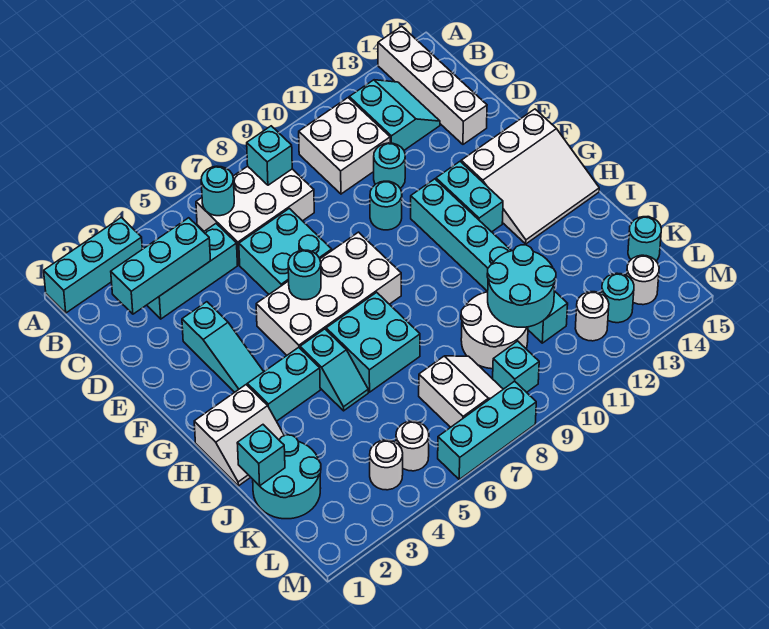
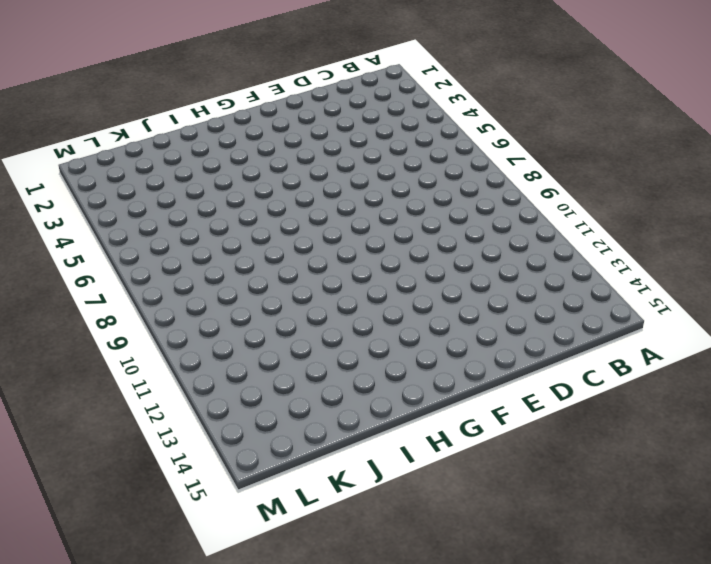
none -> cyan 1x3 brick [44,217,142,313]
none -> white 1x4 brick [378,26,487,144]
none -> white 2x3 brick [196,166,314,265]
none -> white 2x2 brick [299,98,390,194]

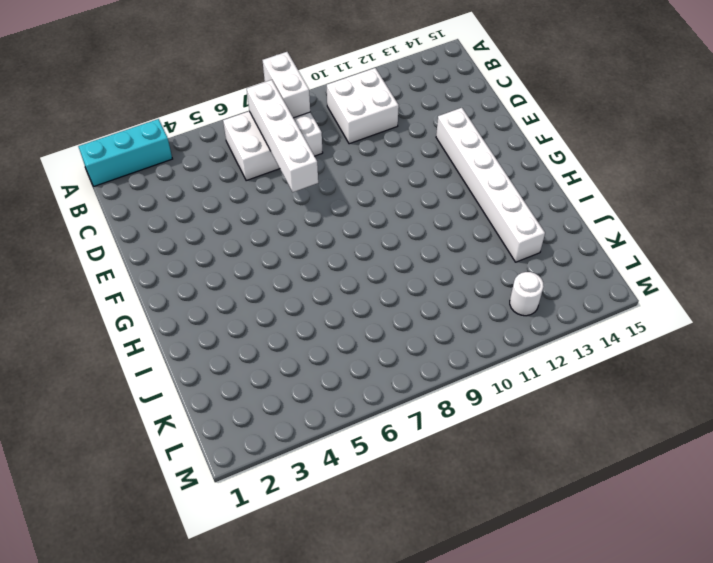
white 1x2 brick [263,52,310,118] -> cyan 1x1 brick [247,126,292,185]
white 1x4 brick [247,80,318,192] -> white 1x4 brick moved to [378,26,487,144]
white 1x6 brick [436,108,545,262] -> white 3x3 slope [461,109,599,244]
none -> cyan 2x2 slope [349,80,440,150]
none -> cyan 1x3 brick [147,224,237,319]
none -> cyan 2x2 brick [239,209,332,294]
none -> cyan 1x1 round brick [374,143,405,188]

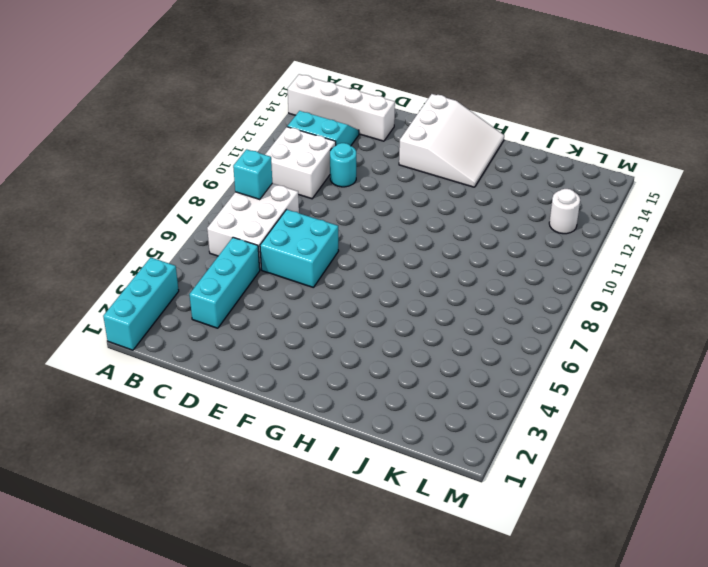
none -> cyan 1x3 slope [182,302,264,392]
none -> cyan 1x1 round brick [370,181,402,230]
none -> white 2x4 brick [256,232,401,355]
none -> cyan 1x6 brick [411,179,568,343]

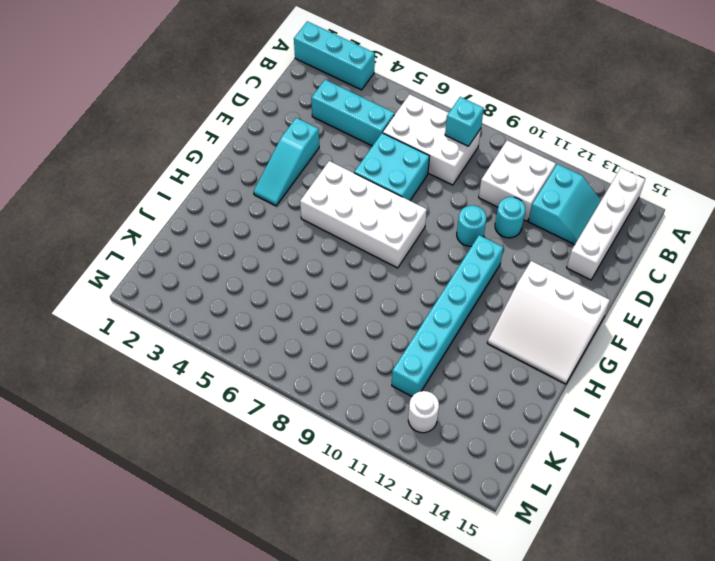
none -> cyan 1x2 brick [436,162,503,232]
none -> white 2x2 slope [194,385,284,486]
none -> cyan 1x2 brick [247,347,320,421]
none -> cyan 1x2 slope [300,329,368,411]

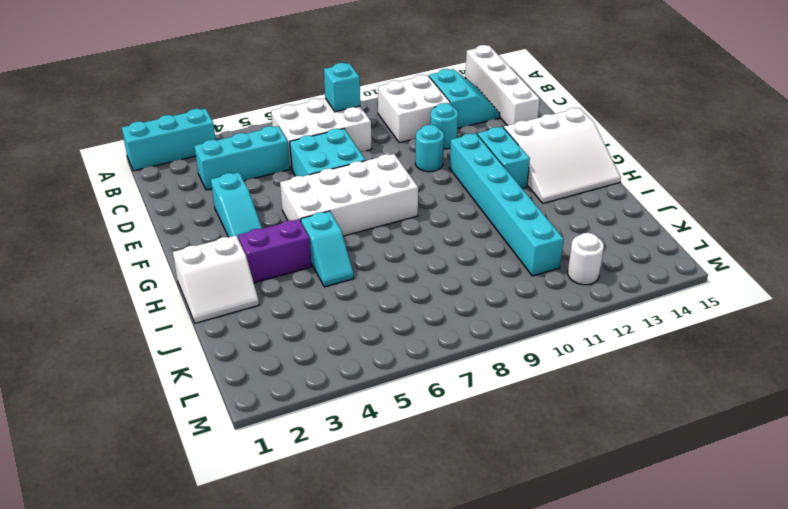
purple 1x2 brick [238,219,312,283] -> cyan 1x2 brick [247,347,320,421]
none -> cyan 2x2 brick [326,292,420,392]
none -> cyan 2x2 round brick [253,435,321,519]
none -> white 2x2 round brick [461,292,528,369]
none -> white 2x2 slope [419,356,503,427]

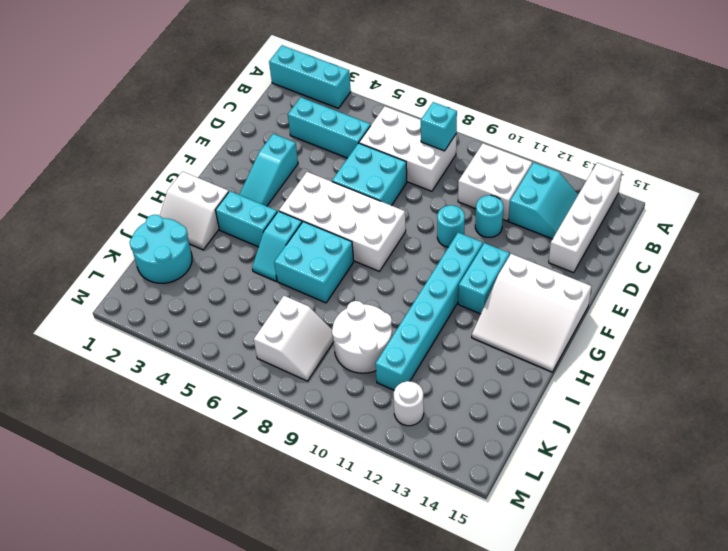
none -> cyan 1x1 round brick [628,217,661,261]
none -> white 1x1 round brick [370,440,403,490]
none -> white 1x1 round brick [396,421,429,471]
none -> cyan 1x1 brick [493,341,539,392]

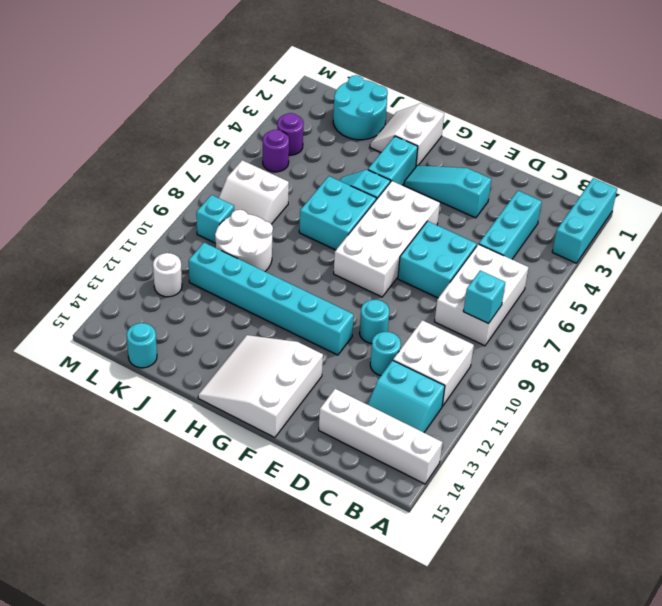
purple 1x1 round brick [277,113,304,155] -> white 1x1 round brick [370,440,403,490]
purple 1x1 round brick [263,130,289,172] -> white 1x1 round brick [396,421,429,471]
none -> cyan 1x2 brick [436,162,503,232]
none -> cyan 1x1 round brick [602,273,634,323]
none -> white 1x1 round brick [627,255,659,305]
none -> cyan 1x3 brick [438,381,536,479]

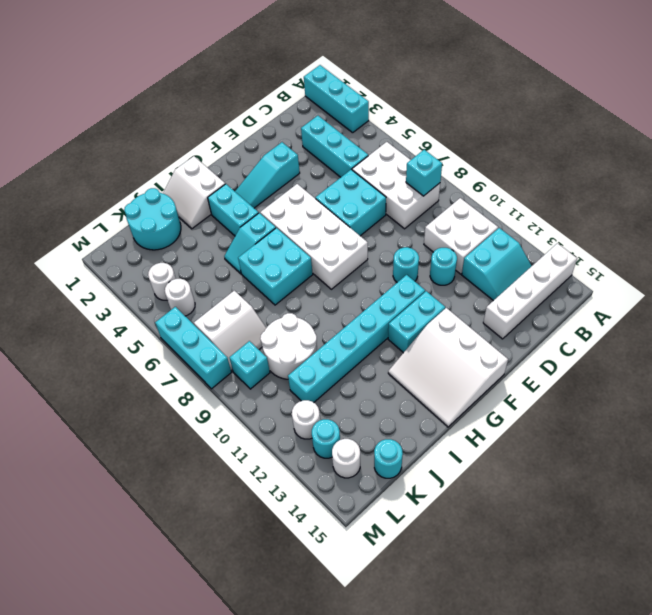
none -> cyan 1x1 round brick [201,166,234,216]
none -> cyan 1x3 brick [111,218,211,314]
none -> cyan 1x1 round brick [288,250,321,300]
none -> cyan 1x1 brick [237,425,285,486]

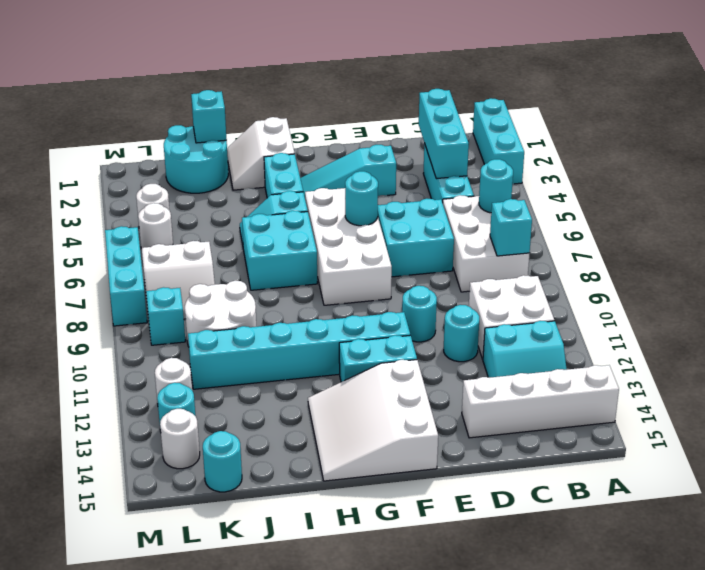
none -> cyan 2x2 round brick [487,245,556,327]

